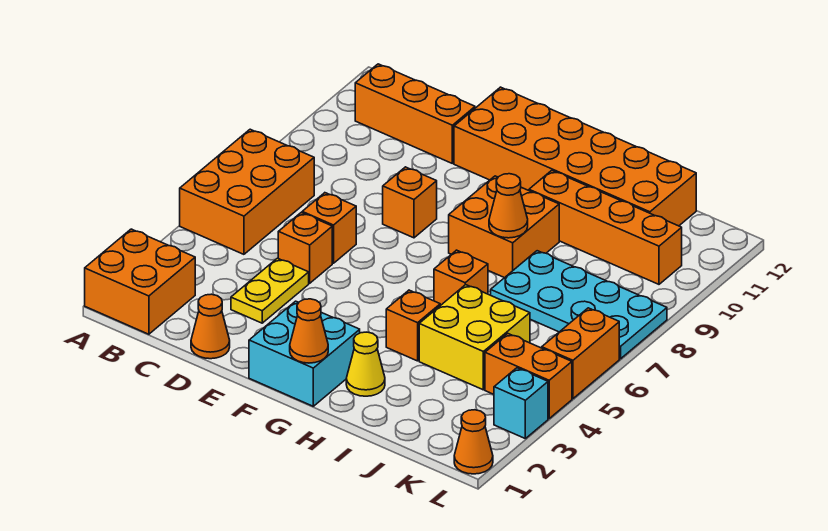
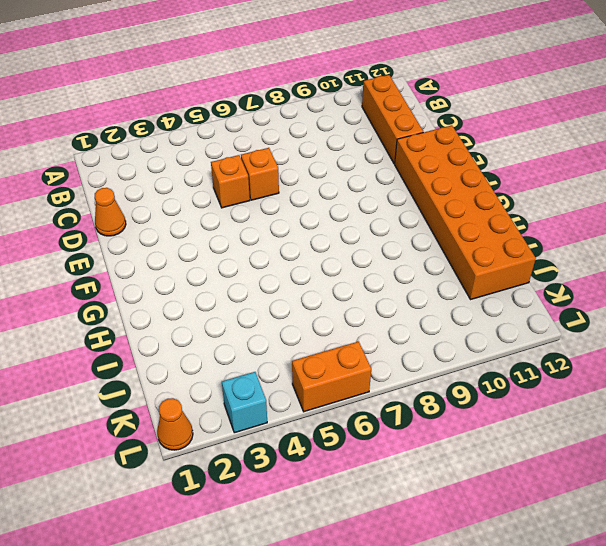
none -> orange 2x2 brick [85,229,195,334]
none -> orange 2x3 brick [180,129,314,254]
none -> yellow 1x2 plate [231,258,309,323]

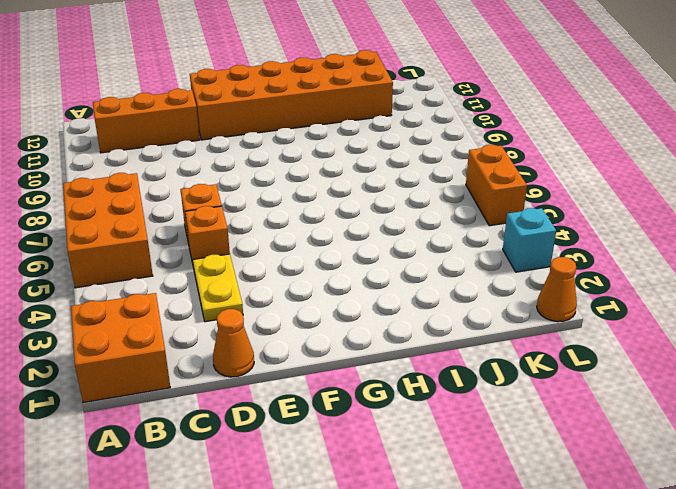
none -> orange 1x1 brick [383,167,437,238]
none -> cyan 2x2 brick [249,301,360,406]
none -> orange 2x2 brick [449,176,559,278]

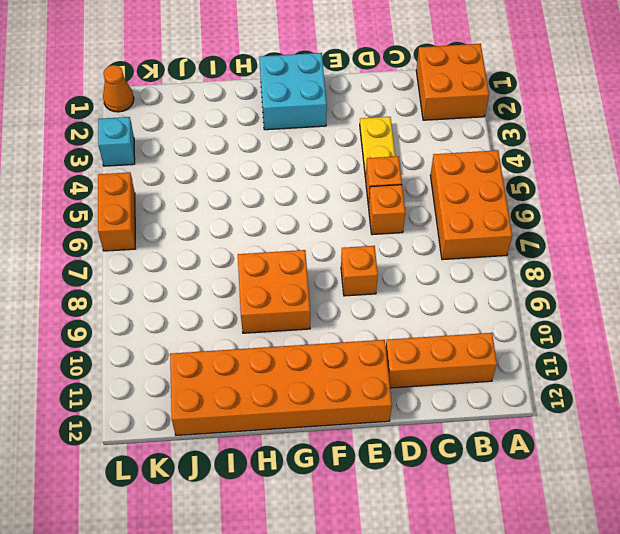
none -> orange 1x1 cone [191,294,230,359]
none -> yellow 1x1 cone [346,332,385,396]
none -> orange 1x1 brick [386,290,440,361]

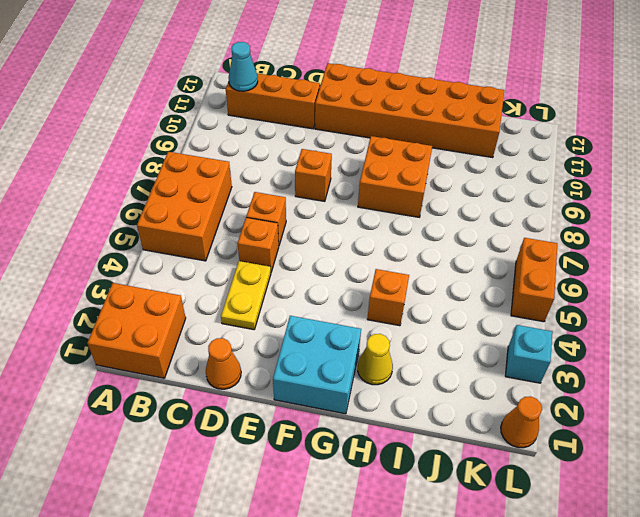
cyan 1x1 cone [228,42,258,91] -> none
none -> orange 1x1 brick [434,250,488,306]
none -> orange 1x4 brick [529,170,682,284]
none -> yellow 2x2 brick [419,285,530,390]

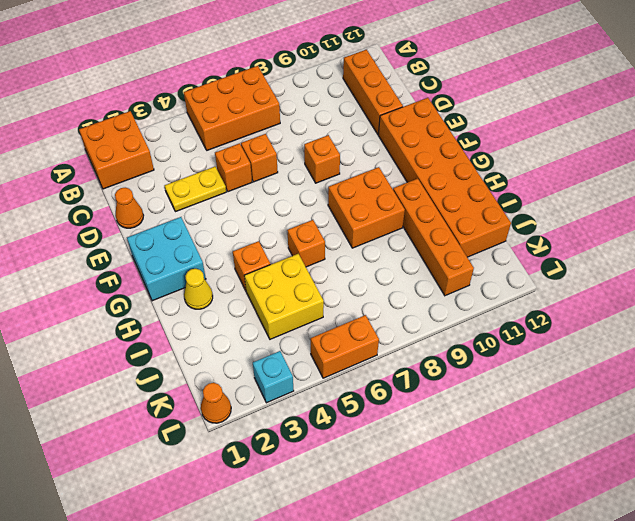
none -> cyan 2x4 plate [491,251,667,359]
none -> orange 1x2 brick [485,333,572,418]
none -> orange 1x1 cone [290,299,328,363]

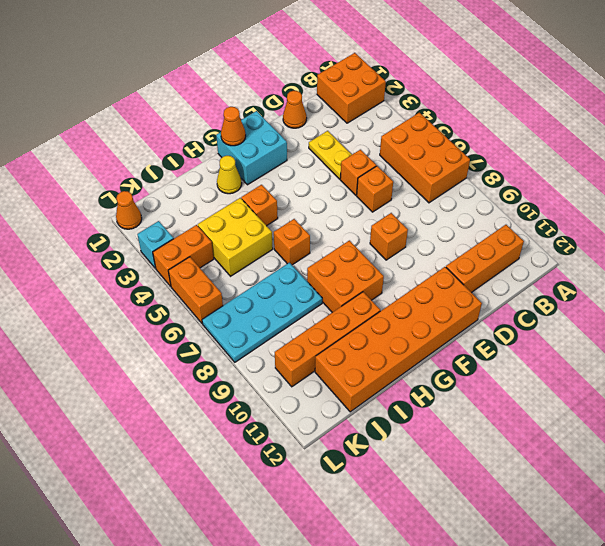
none -> orange 1x1 cone [489,174,528,238]

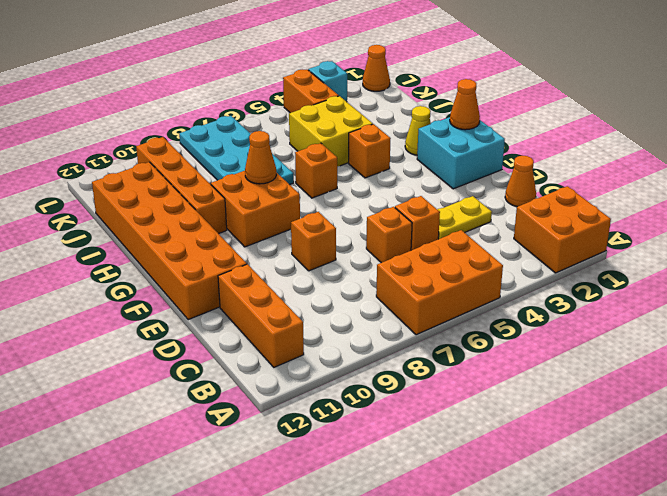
none -> orange 1x2 brick [542,308,619,399]

